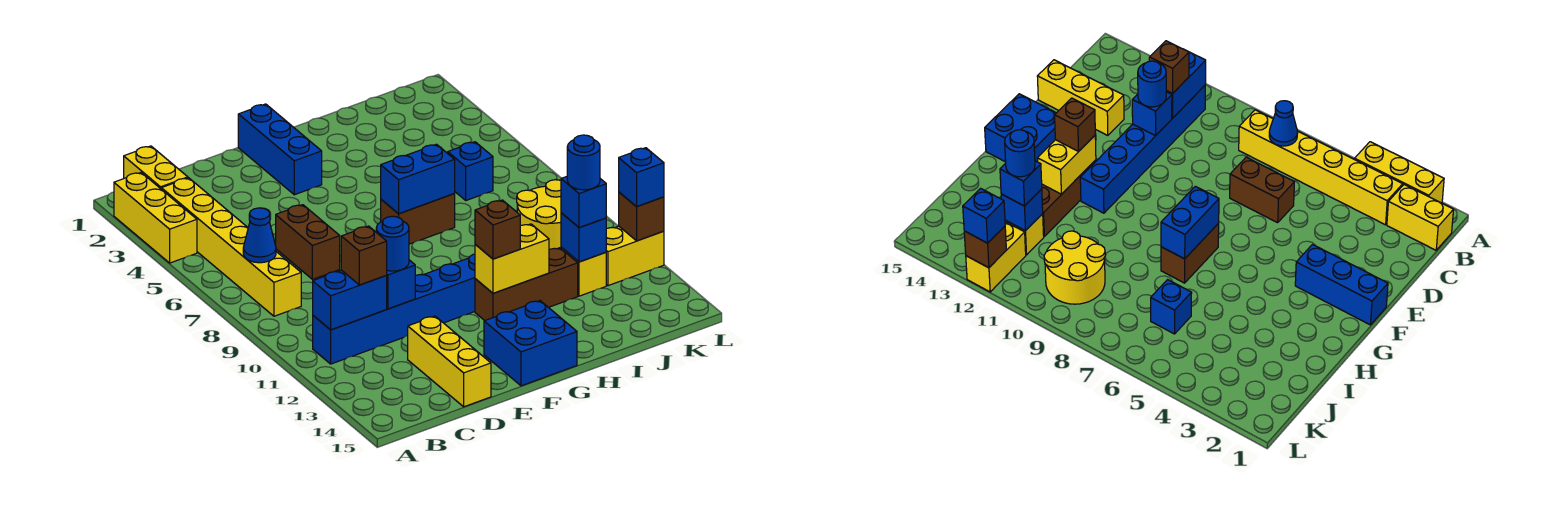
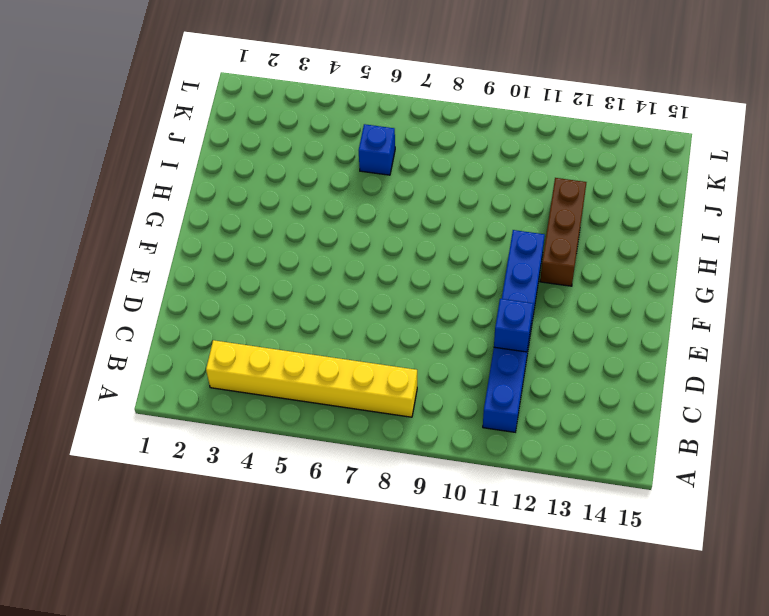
none -> yellow 1x3 brick [114,173,197,263]
none -> yellow 1x2 brick [124,146,188,189]
none -> brown 1x2 brick [276,205,340,279]

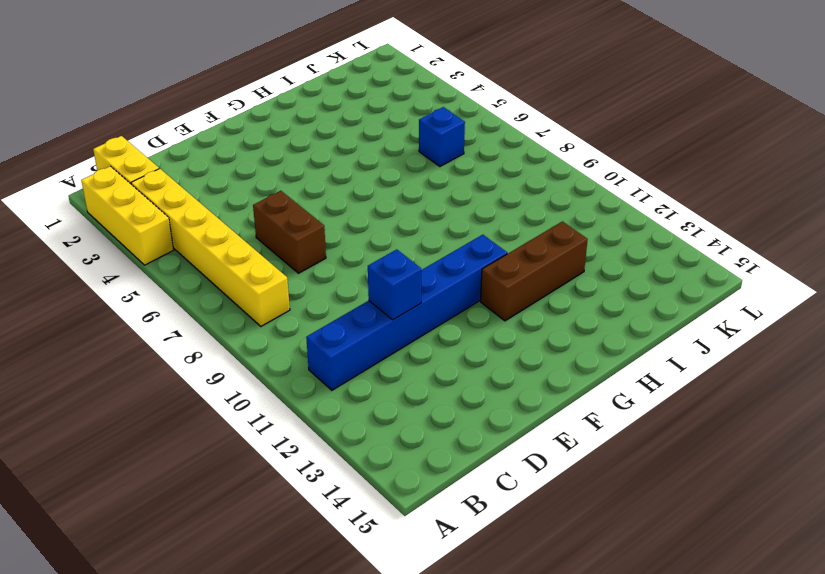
none -> yellow 1x3 brick [408,316,491,407]
none -> blue 1x3 brick [238,104,322,195]
none -> blue 2x2 brick [484,301,577,386]

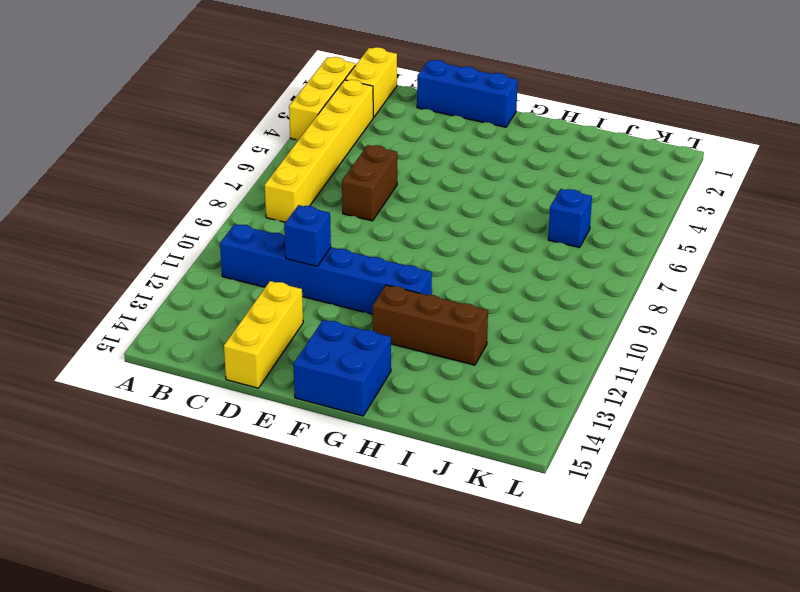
blue 1x3 brick [417,60,518,127] -> blue 1x3 brick turned to [238,104,322,195]
none -> brown 1x2 brick [381,194,455,244]
none -> yellow 2x2 round brick [517,180,561,249]
none -> yellow 1x1 brick [561,247,606,296]

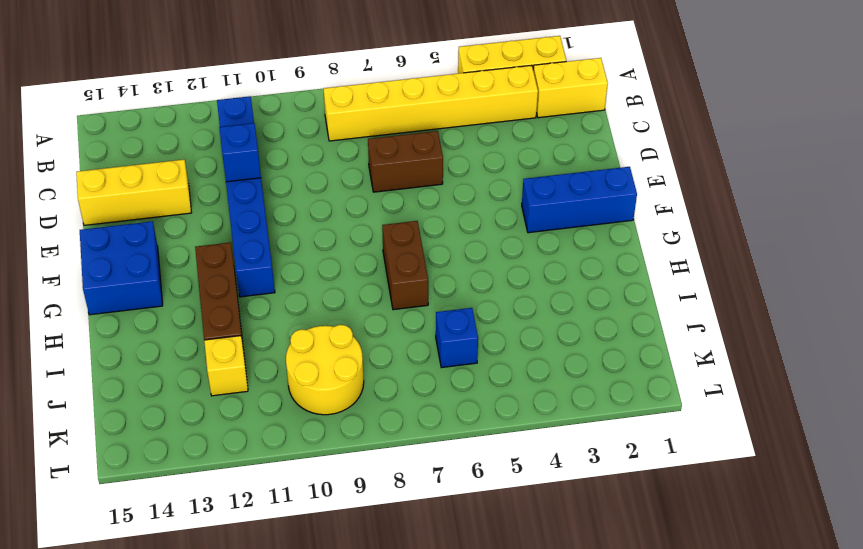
none -> yellow 1x2 brick [606,226,664,286]
none -> blue 1x1 cone [243,208,276,263]
none -> blue 1x2 brick [313,270,387,330]

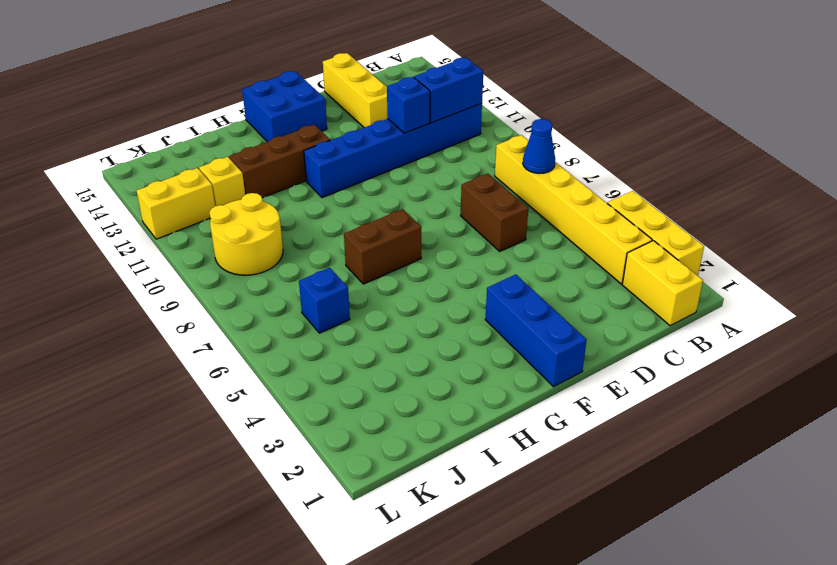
none -> blue 1x2 brick [381,144,455,214]
none -> yellow 1x2 brick [475,224,549,293]
none -> blue 1x1 brick [561,213,606,262]

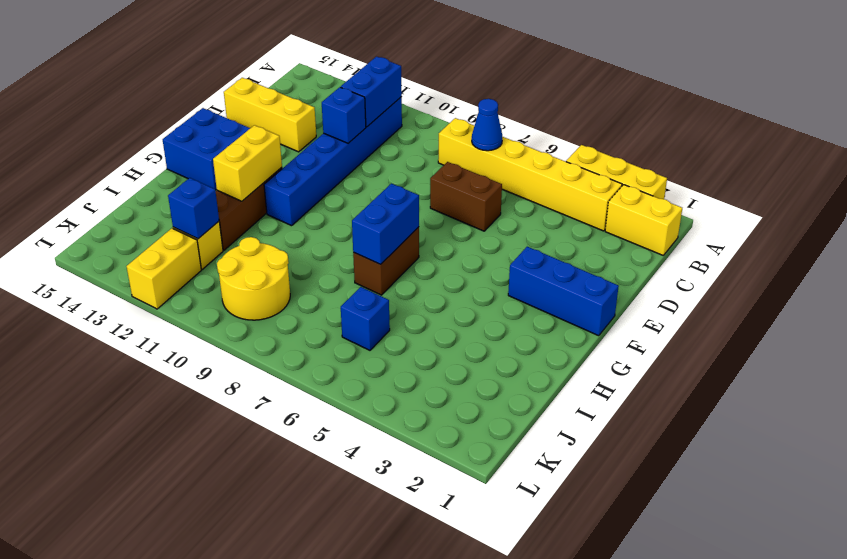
none -> brown 1x1 brick [619,192,664,241]
none -> brown 1x1 brick [341,226,387,285]
none -> blue 1x1 round brick [376,216,409,271]

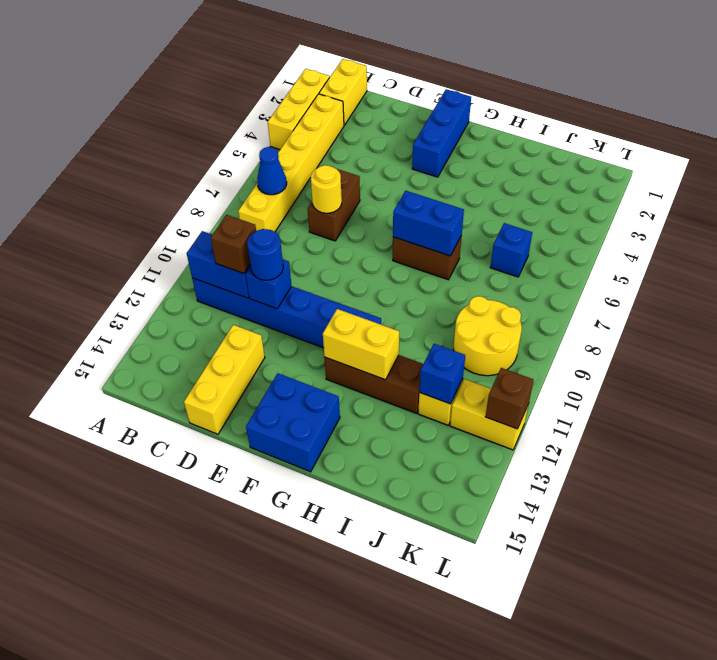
yellow 1x1 round brick [311,165,342,213] -> none
none -> brown 1x1 brick [475,200,520,259]
none -> blue 1x1 brick [561,177,606,228]
none -> blue 1x1 brick [619,148,664,207]

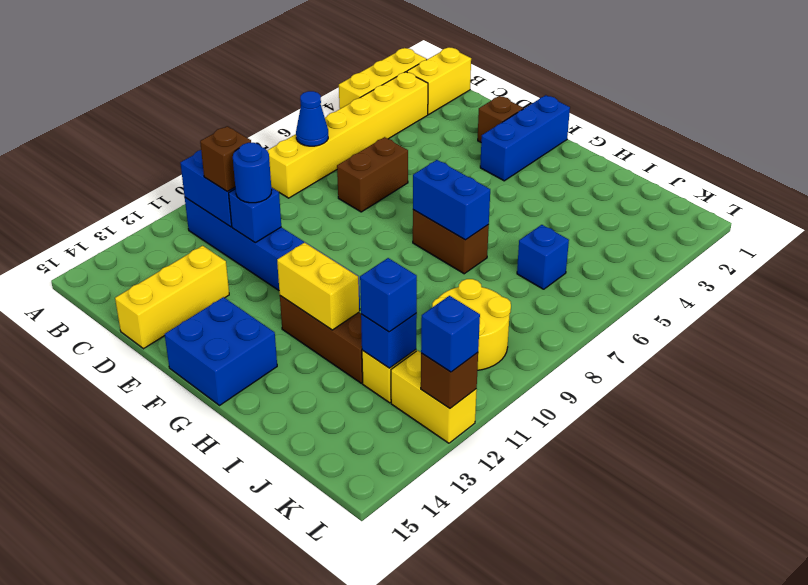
brown 1x1 brick [478,96,523,142] -> brown 1x1 brick moved to [475,200,520,259]
none -> blue 1x1 round brick [567,135,600,190]

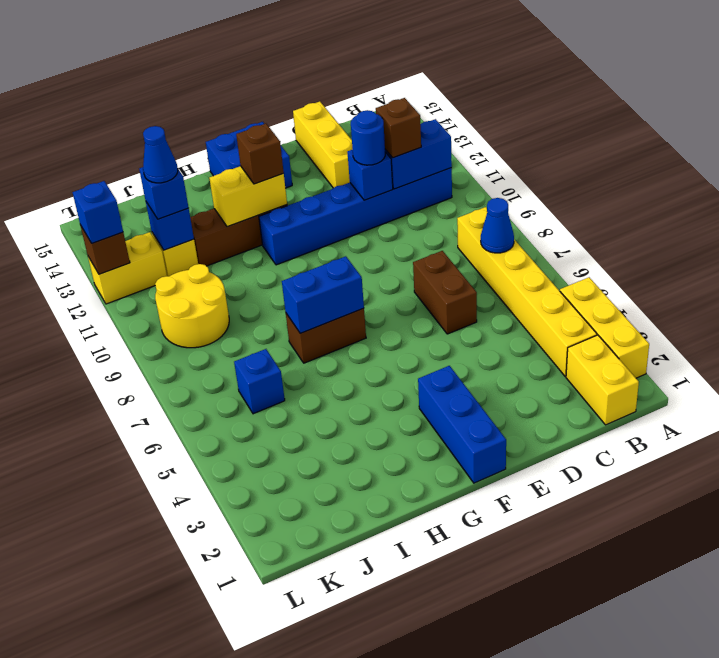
blue 1x1 cone [143,126,178,183] -> blue 1x1 round brick [567,135,600,190]

